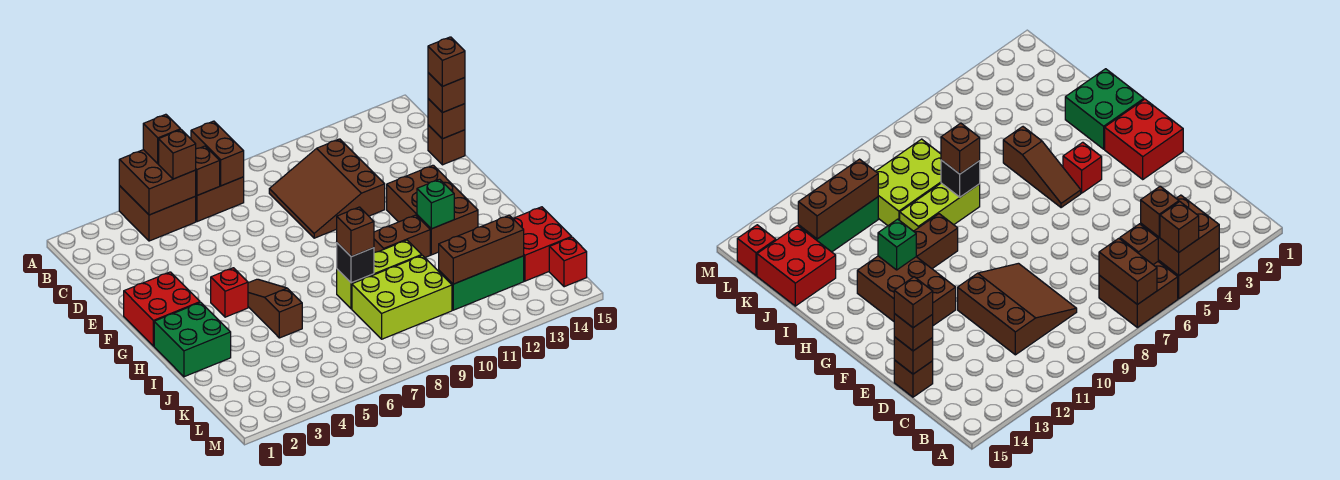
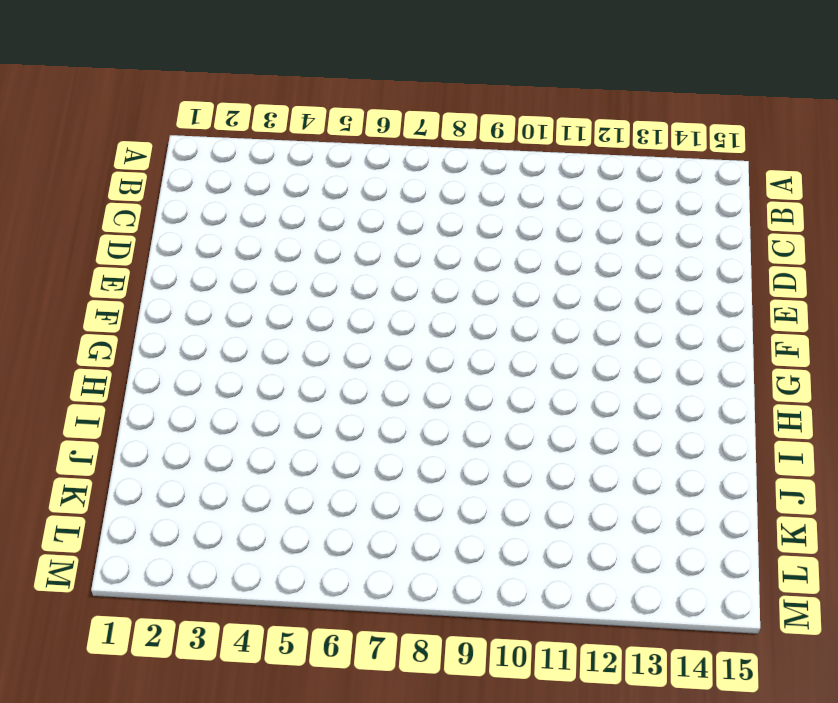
none -> brown 2x2 brick [119,186,196,241]
none -> brown 2x2 brick [196,177,244,222]
none -> brown 3x3 slope [269,139,385,238]

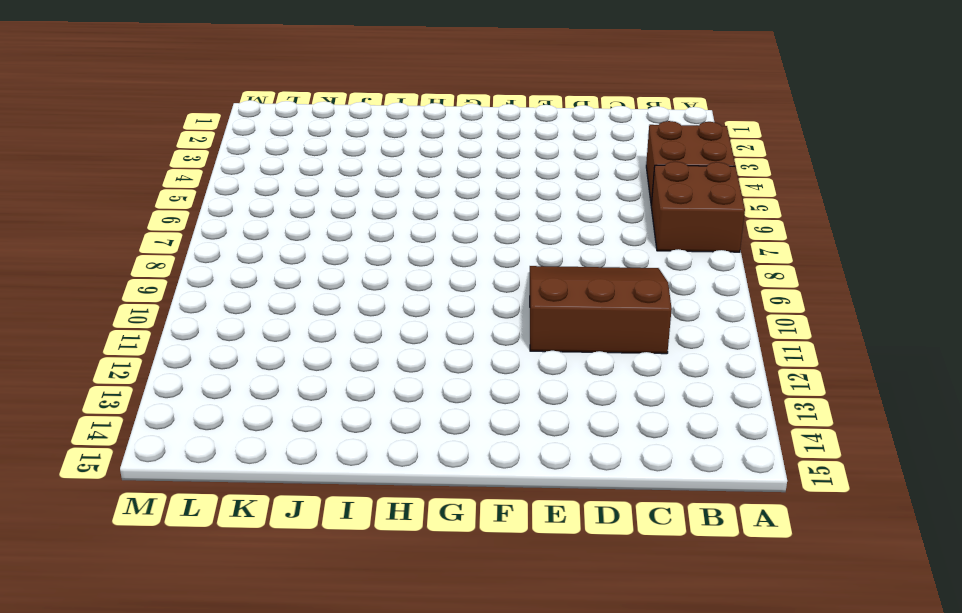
none -> brown 1x1 brick [428,125,465,165]
none -> red 2x2 brick [124,272,200,346]
none -> brown 2x3 brick [387,165,478,255]

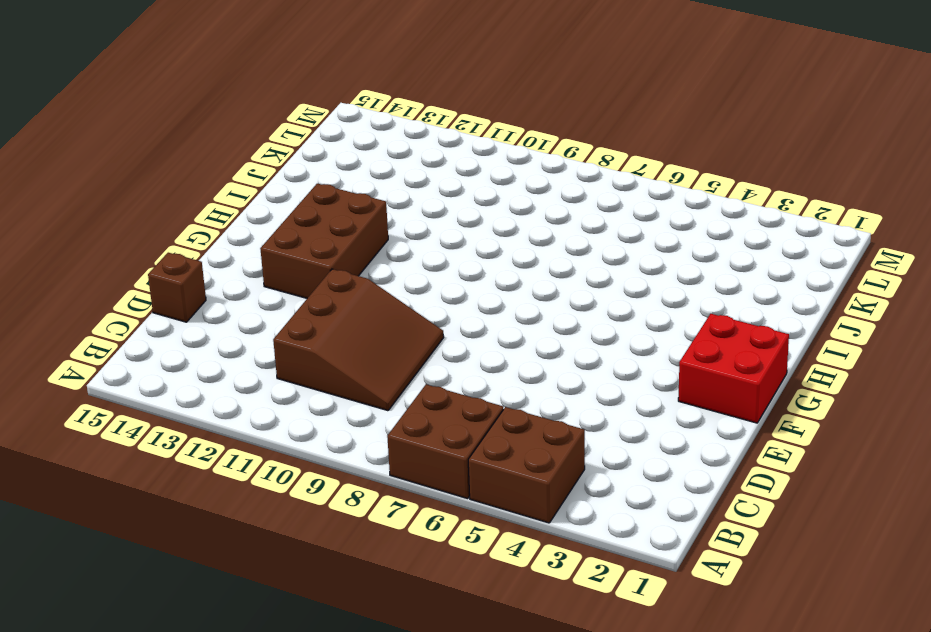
none -> red 1x1 brick [211,268,248,317]
none -> brown 1x3 slope [248,279,302,338]
none -> green 2x2 brick [154,302,231,377]

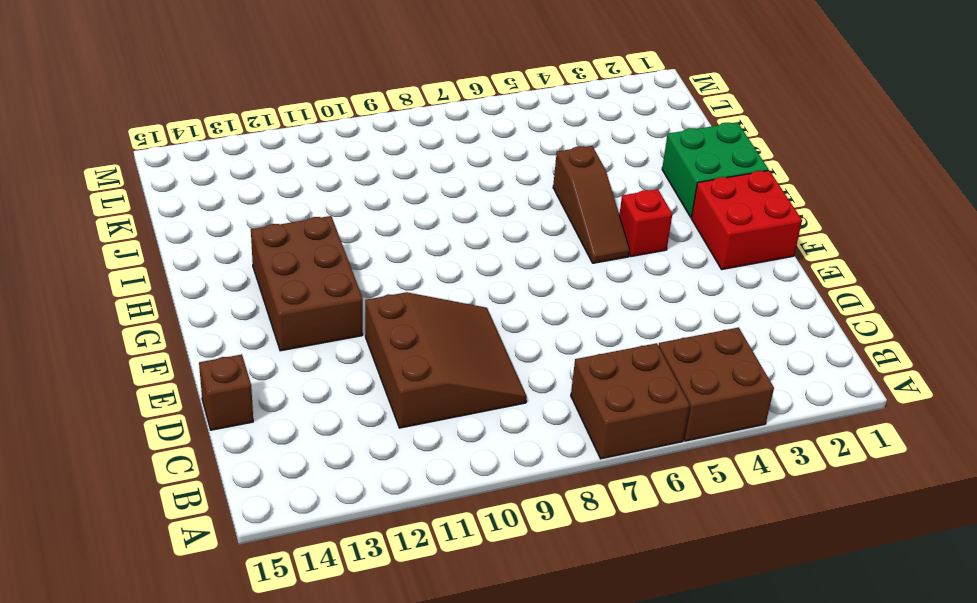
none -> brown 1x2 brick [374,215,430,257]
none -> lime 1x3 brick [337,240,422,309]
none -> lime 2x3 brick [352,255,452,339]

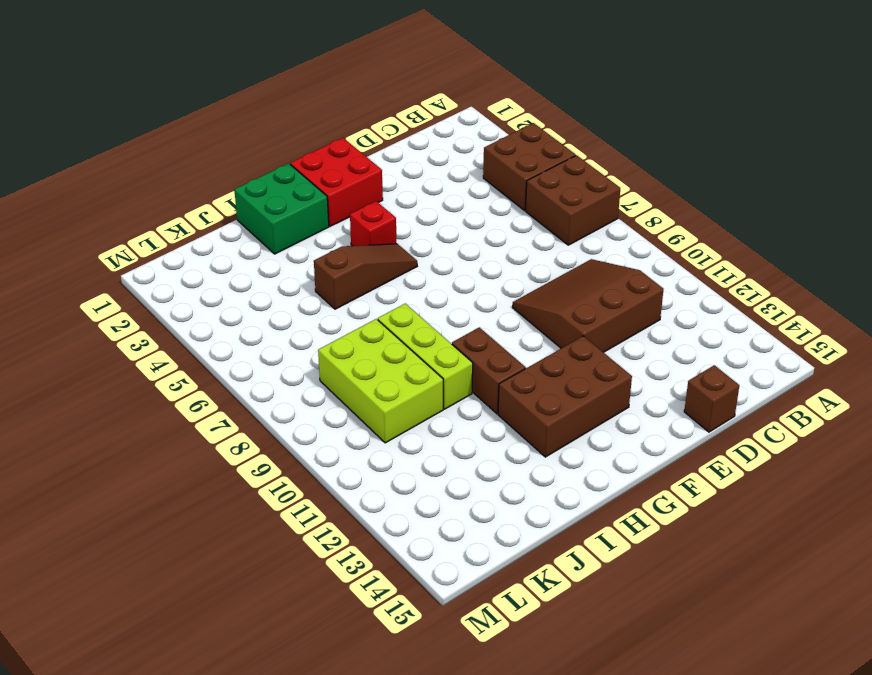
none -> red 2x2 brick [513,207,572,281]
none -> green 1x3 brick [439,256,524,310]
none -> red 1x1 brick [549,237,587,287]

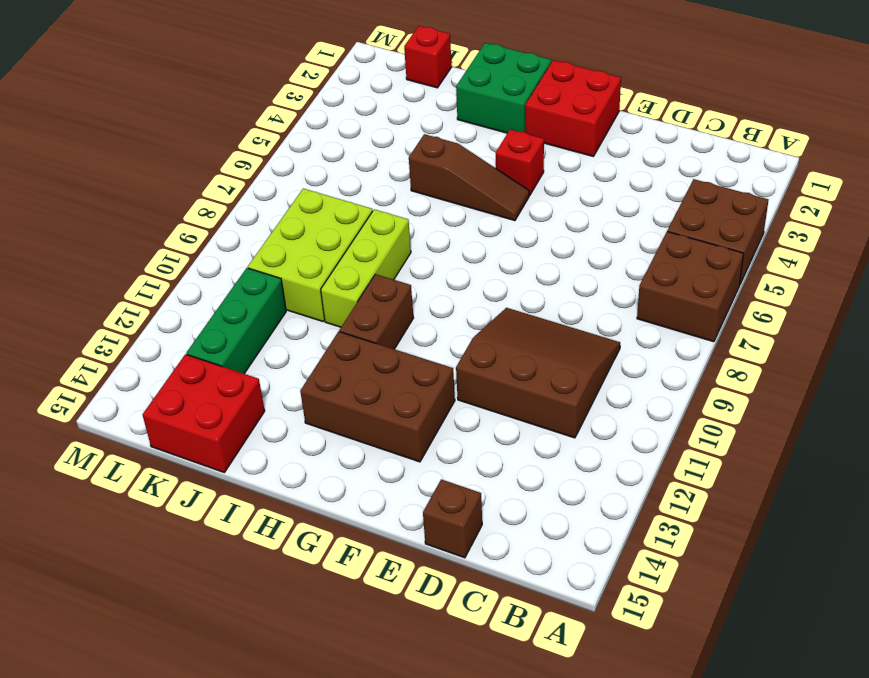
red 1x1 brick [404,26,452,88] -> red 1x1 brick moved to [549,237,587,287]
none -> brown 2x2 brick [119,150,196,215]
none -> brown 1x2 brick [191,121,244,186]
none -> brown 1x1 brick [196,146,220,195]

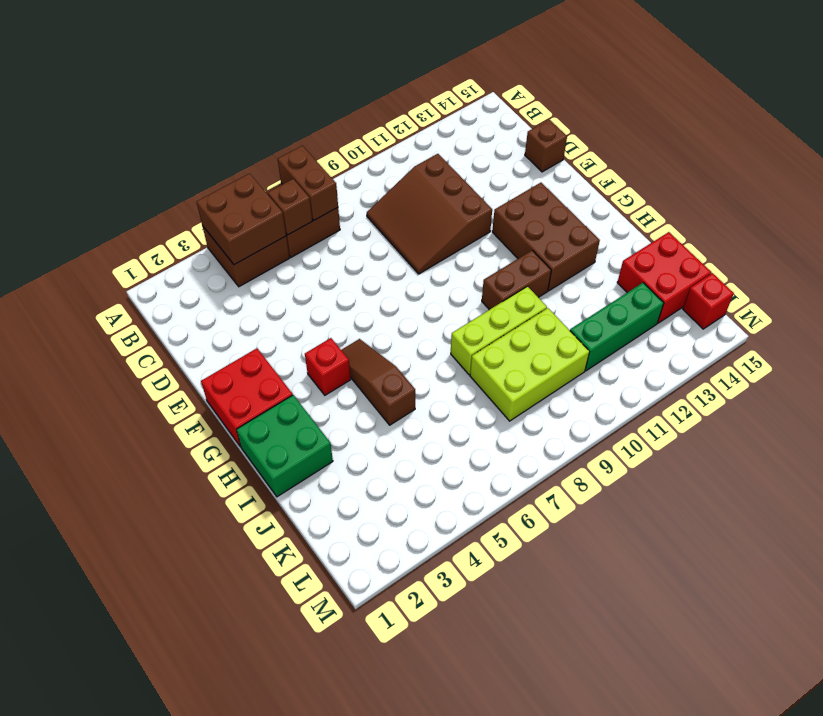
none -> brown 1x1 brick [428,99,465,139]
none -> green 1x1 brick [417,179,454,229]
none -> black 1x1 brick [337,243,374,283]

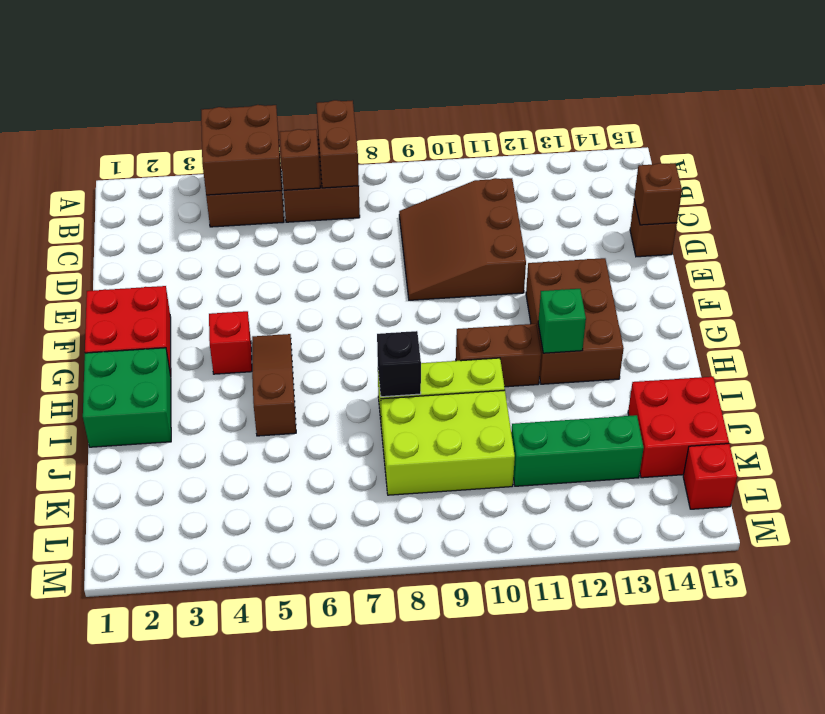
none -> brown 1x3 brick [439,215,524,284]
none -> brown 1x1 brick [143,114,181,164]
none -> brown 1x1 brick [159,130,196,179]

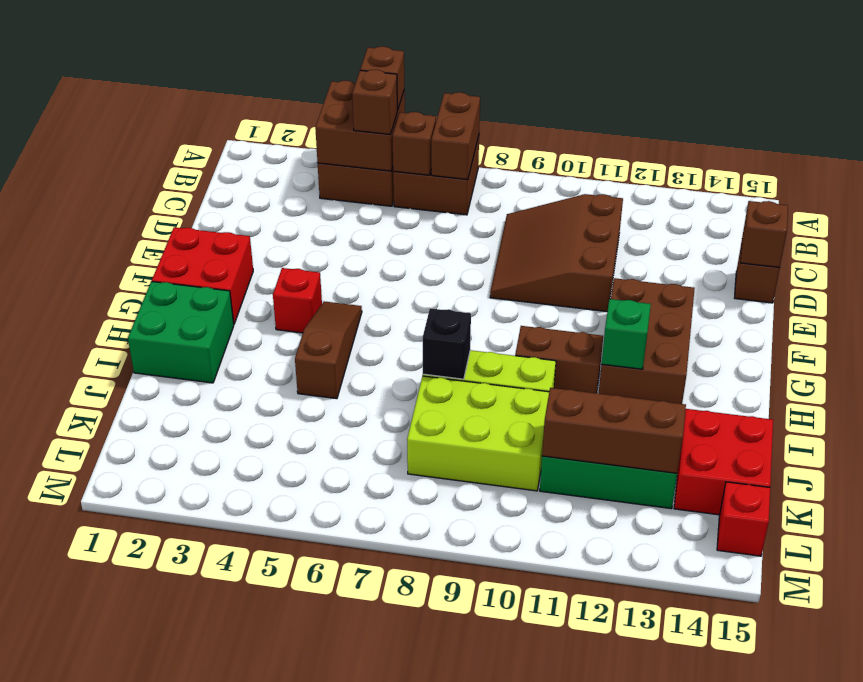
none -> brown 1x1 brick [428,73,465,113]
none -> brown 1x1 brick [337,207,374,257]
none -> brown 1x1 brick [428,37,465,86]

